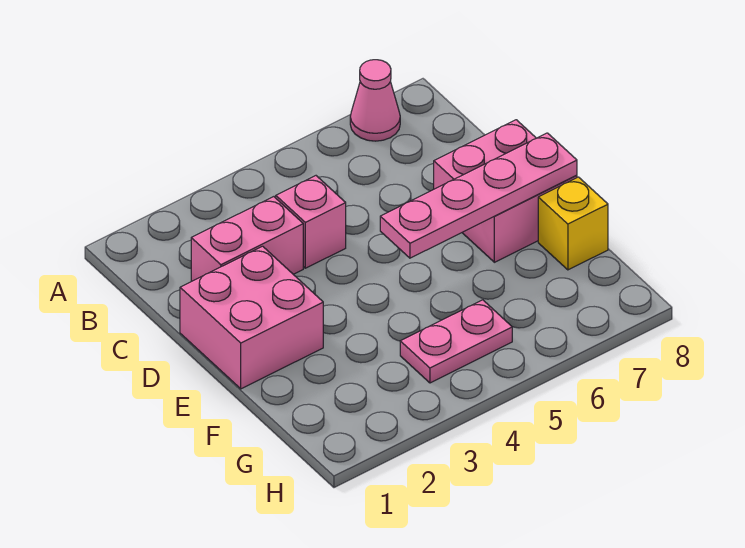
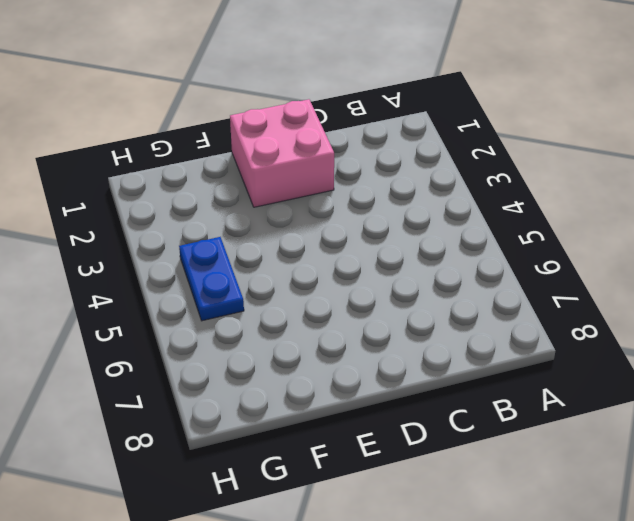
blue 1x2 plate [179,237,244,321] -> pink 1x2 plate [400,300,512,383]
none -> pink 1x1 cone [350,60,400,141]
none -> pink 1x2 brick [191,197,303,281]

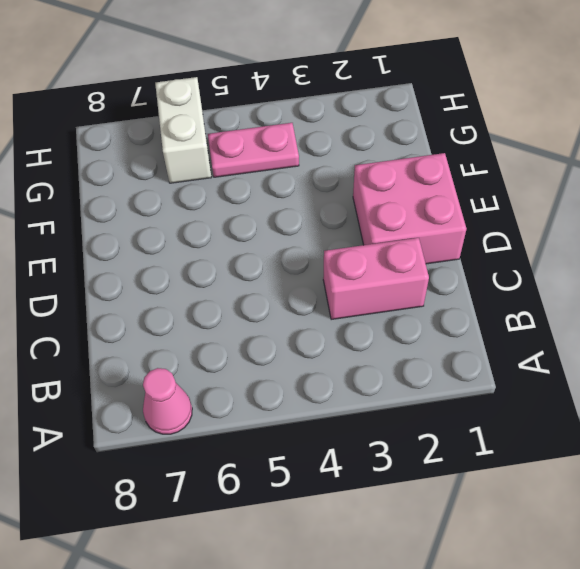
white 1x2 brick [155,77,211,183] -> none
none -> pink 1x1 brick [276,176,346,268]
none -> pink 2x2 brick [434,120,577,262]

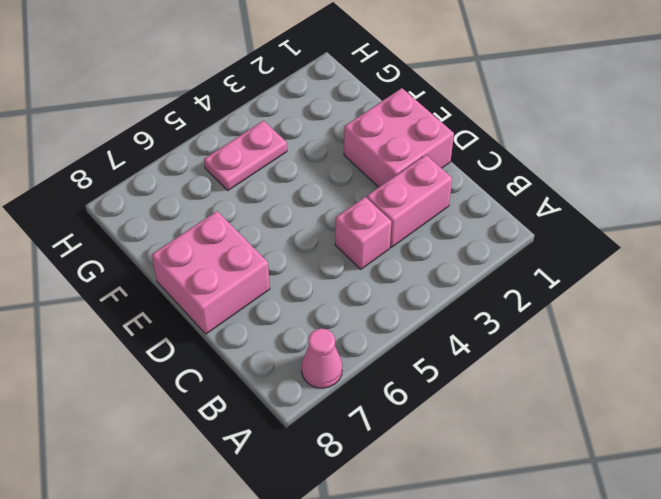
none -> yellow 1x1 brick [538,177,608,270]
none -> pink 1x4 plate [380,133,577,258]

